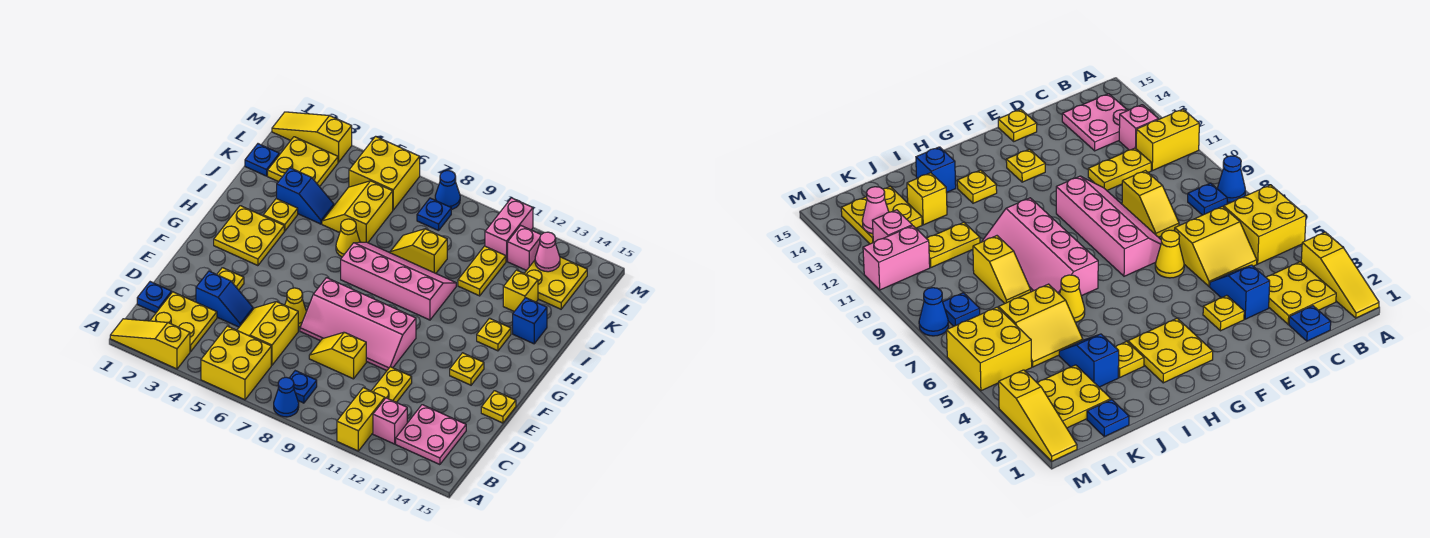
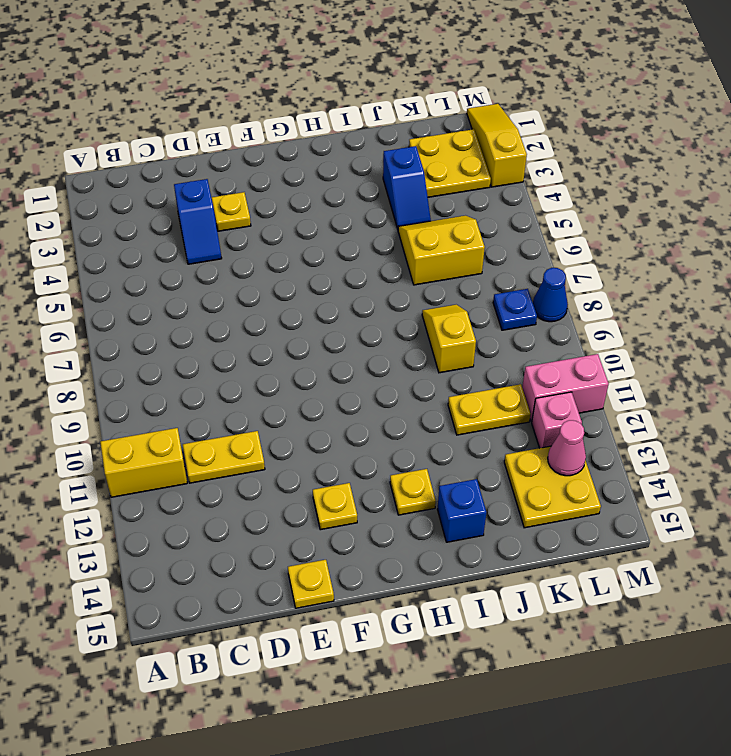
none -> yellow 1x3 slope [110,319,190,369]
none -> yellow 2x2 brick [201,326,271,400]
none -> blue 1x1 cone [274,377,299,417]
none -> yellow 2x2 plate [150,292,217,352]

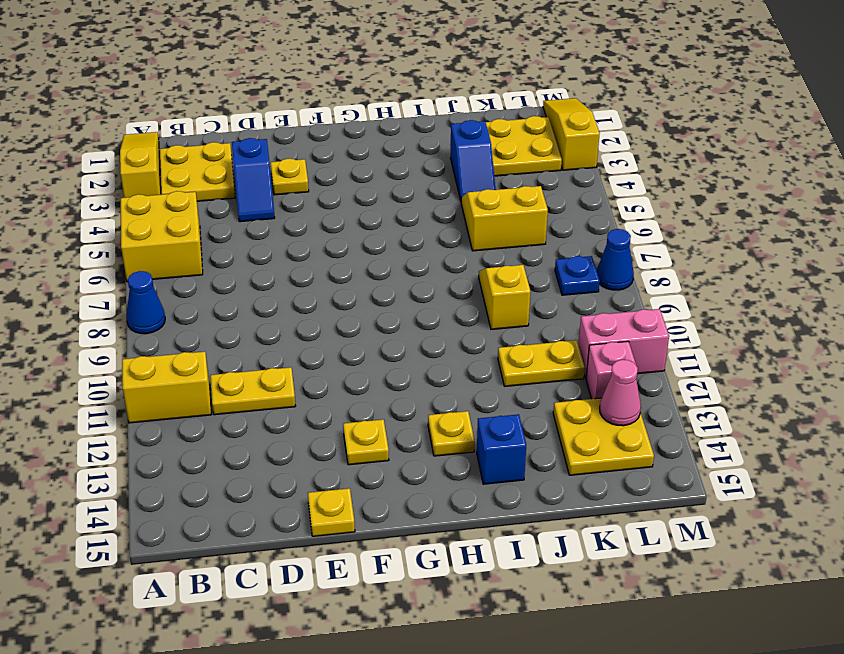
none -> blue 1x1 plate [290,371,317,403]
none -> pink 1x1 brick [373,398,407,444]
none -> pink 2x2 plate [396,405,466,465]
none -> blue 1x1 plate [137,282,172,313]

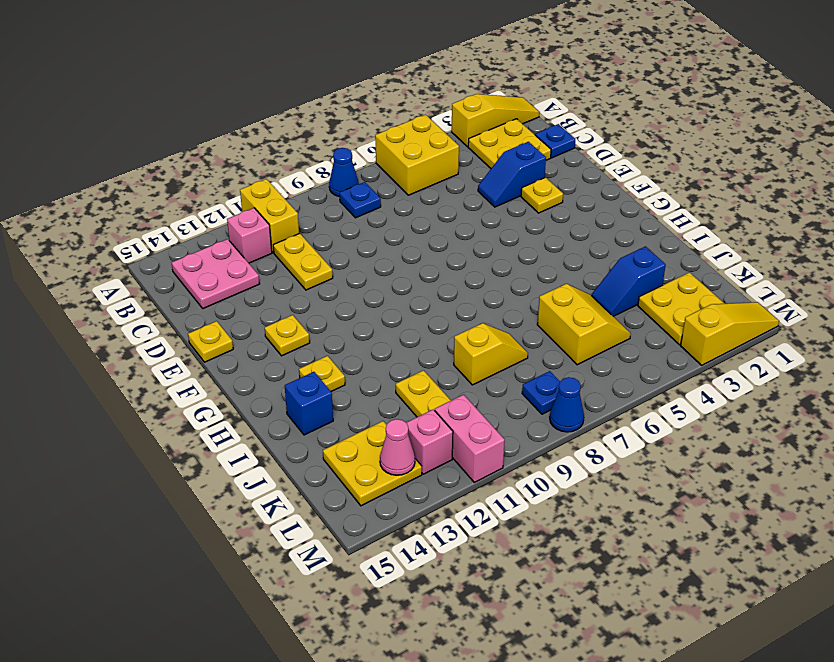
none -> yellow 2x2 slope [237,302,298,365]
none -> yellow 1x2 slope [309,332,366,379]
none -> yellow 1x1 cone [285,288,306,327]
none -> pink 2x4 slope [300,278,416,371]

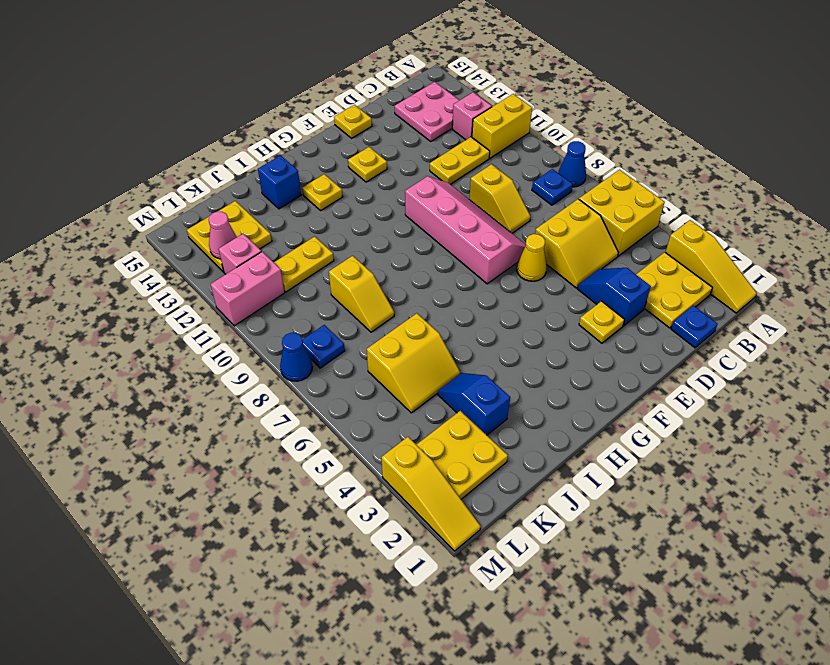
none -> yellow 2x2 plate [214,206,284,266]
none -> pink 2x4 slope [341,242,456,320]
none -> yellow 1x1 plate [263,198,298,231]
none -> yellow 1x1 cone [336,219,360,257]

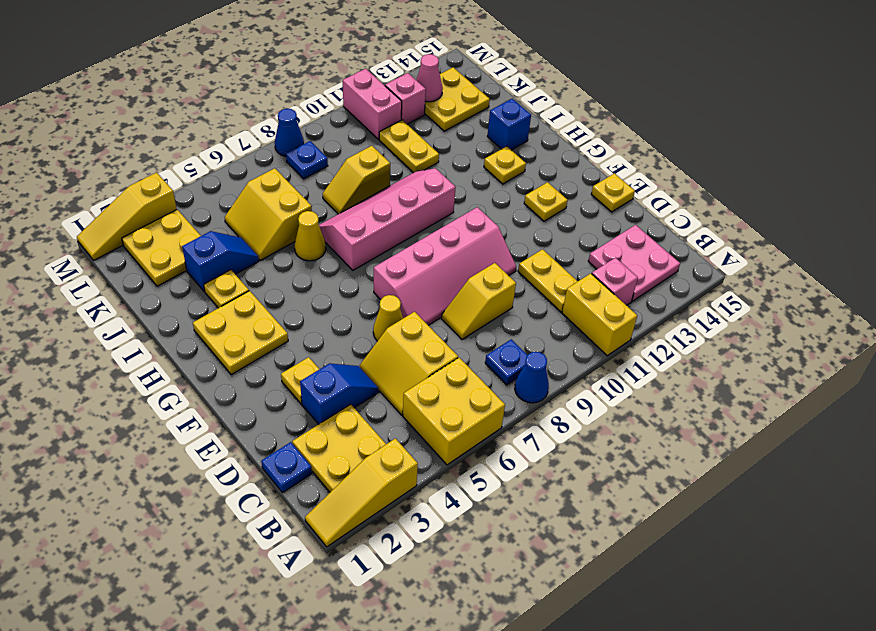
none -> yellow 1x1 brick [503,270,538,312]
none -> blue 1x1 plate [245,144,279,176]
none -> yellow 2x2 brick [349,136,420,210]

